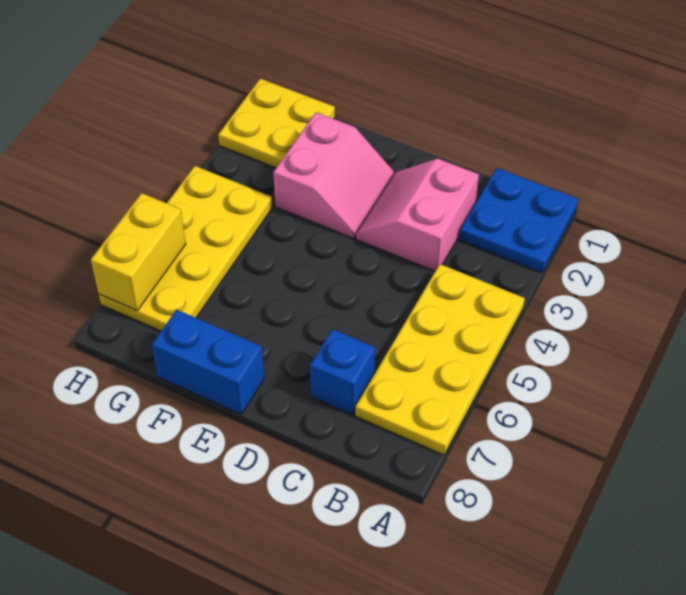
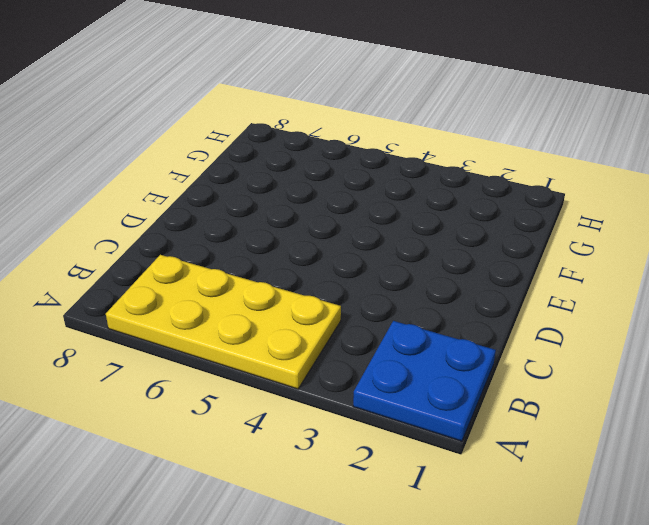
none -> pink 2x2 slope [356,159,479,271]
none -> blue 1x1 brick [310,329,375,415]

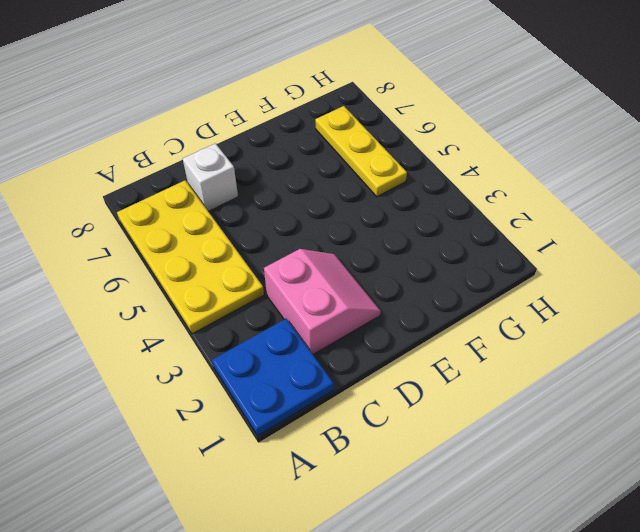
white 1x1 brick [183,143,238,211] -> blue 1x1 brick [310,329,375,415]
yellow 1x3 plate [315,106,407,197] -> yellow 2x4 plate [99,166,273,331]
none -> pink 2x2 slope [273,112,394,238]
none -> blue 1x2 brick [152,310,264,414]

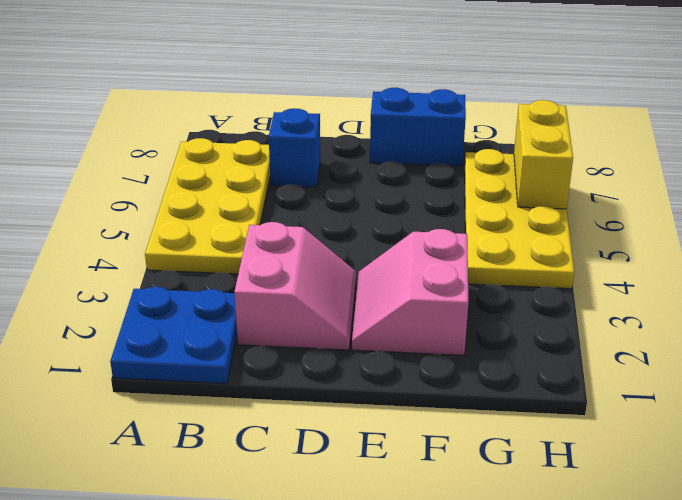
none -> yellow 2x2 plate [218,79,335,168]

